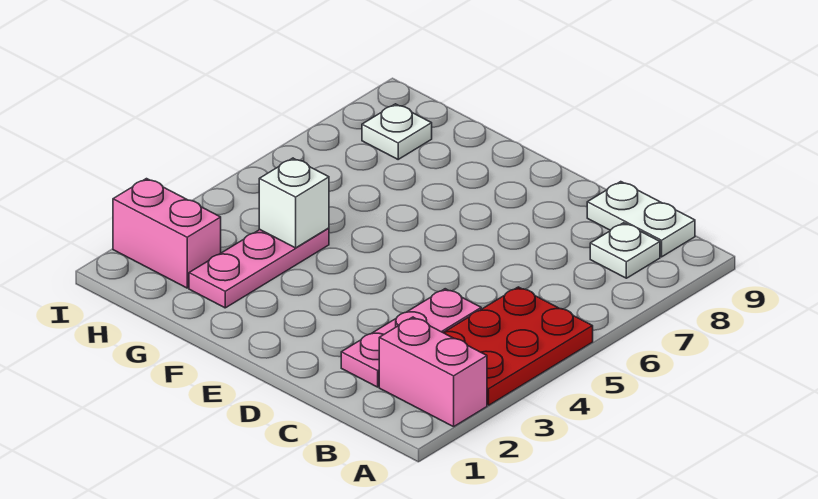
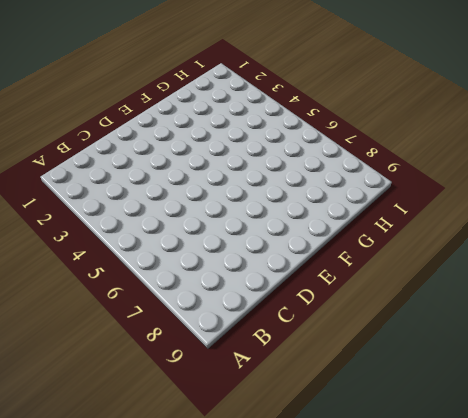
none -> pink 1x2 brick [379,317,487,427]
none -> red 2x3 plate [443,287,593,405]

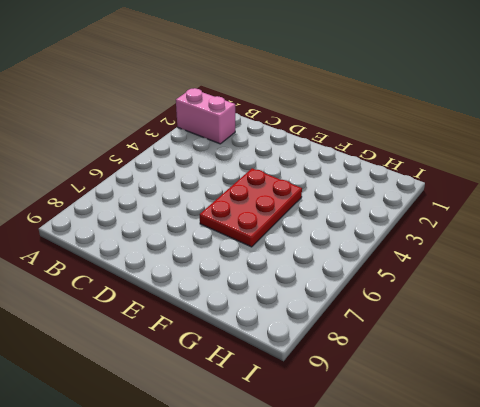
red 2x3 plate [200,168,302,247] -> red 2x3 plate moved to [443,287,593,405]
none -> white 1x1 plate [590,223,660,278]
none -> white 1x2 plate [587,182,695,257]

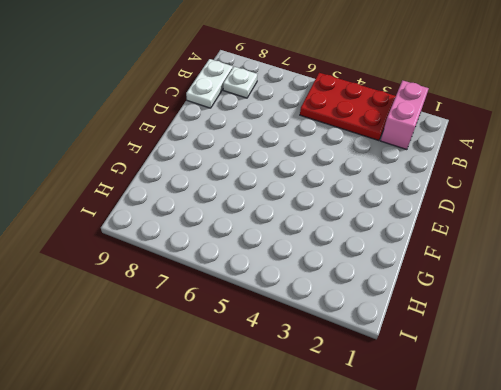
none -> pink 1x3 plate [341,289,481,387]
none -> pink 1x3 plate [189,228,329,308]

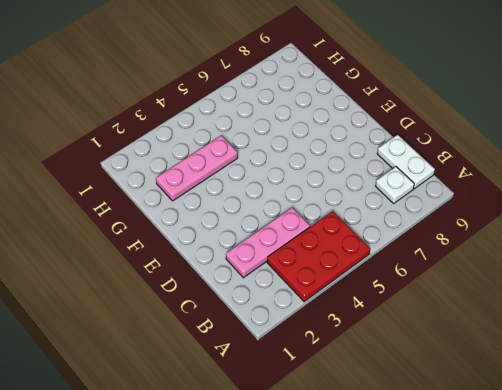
none -> pink 1x2 brick [379,317,487,427]
none -> pink 1x2 brick [113,179,221,288]

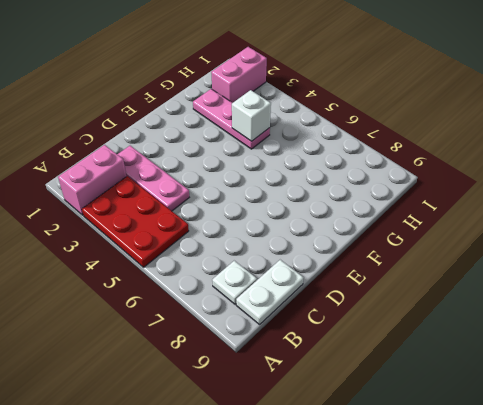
none -> white 1x1 plate [362,104,432,159]

